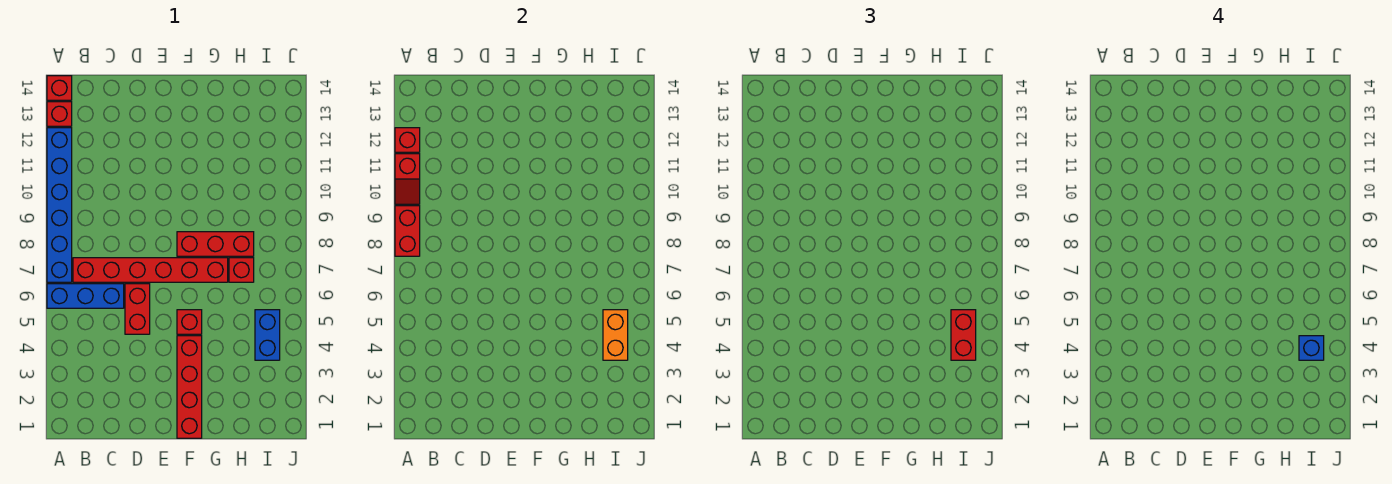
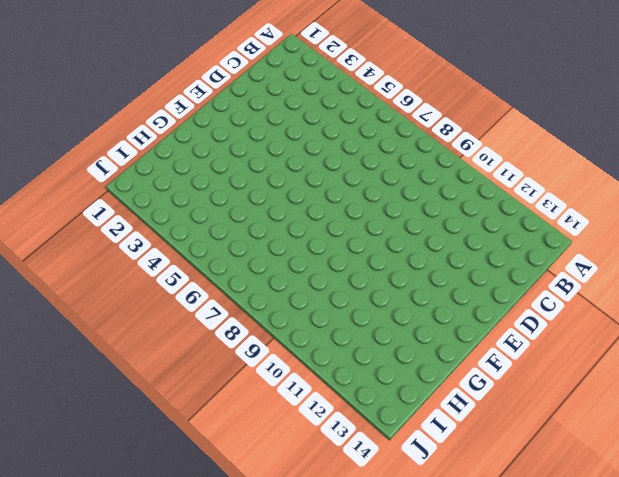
none -> blue 1x3 brick [47,284,124,308]
none -> blue 1x6 brick [47,128,72,282]
none -> red 1x1 brick [47,102,72,126]

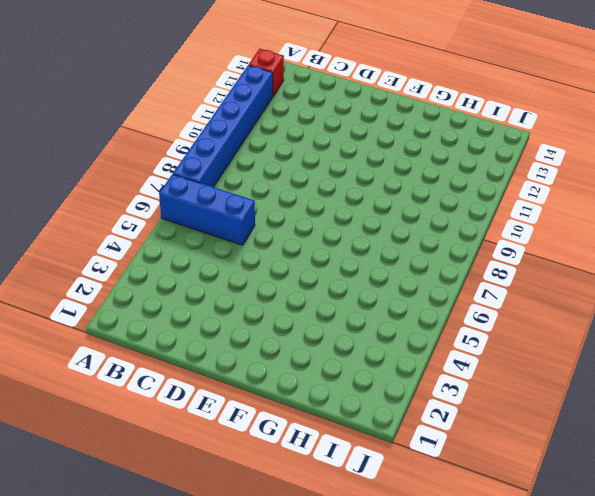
none -> red 1x1 brick [47,76,72,100]
none -> red 1x6 brick [73,258,228,282]
none -> red 1x2 brick [125,284,150,334]

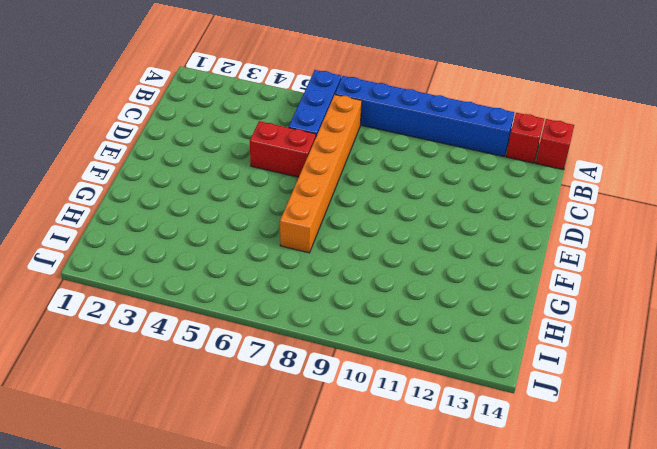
orange 1x6 brick [280,95,362,253] -> red 1x6 brick [73,258,228,282]
none -> red 1x4 brick [177,336,202,438]
none -> red 1x1 brick [177,310,202,334]
none -> red 1x3 brick [177,232,254,256]

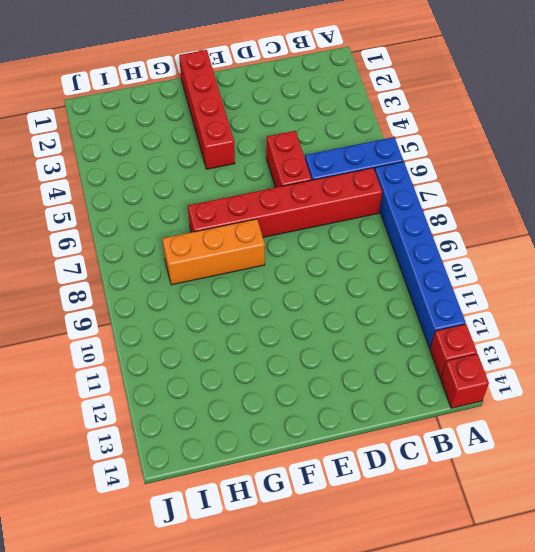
orange 1x3 brick [162,219,265,285] -> red 1x3 brick [177,232,254,256]
none -> red 1x1 brick [177,310,202,334]
none -> red 1x1 brick [229,258,254,282]
none -> blue 1x2 brick [255,310,280,360]

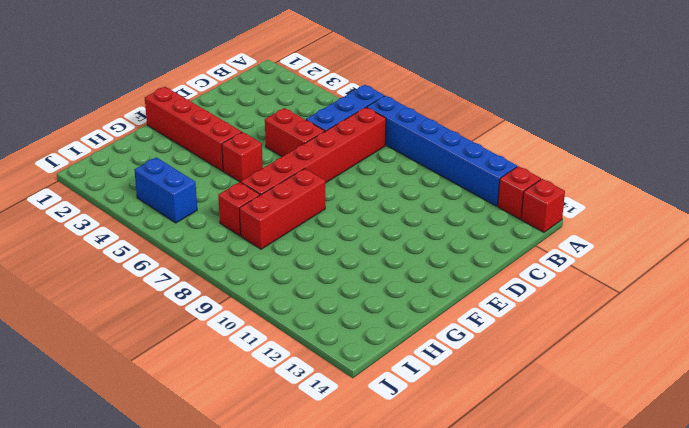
none -> red 1x2 brick [395,206,420,256]
none -> red 1x2 slope [395,154,420,204]
none -> red 1x1 brick [395,128,420,152]

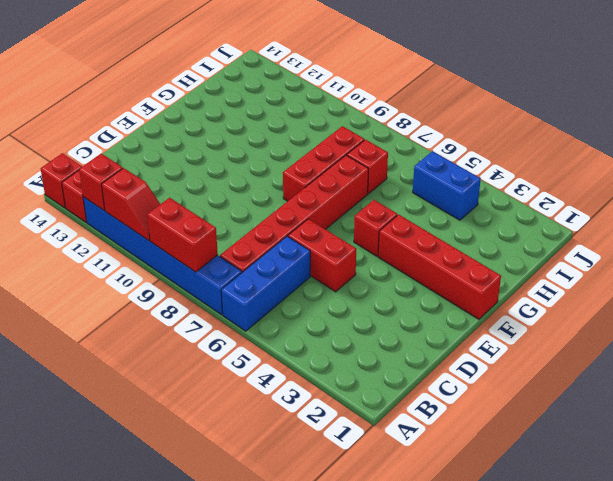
none -> orange 1x2 brick [603,310,628,360]
none -> red 1x2 brick [951,310,976,360]
none -> blue 1x1 brick [1299,336,1324,360]

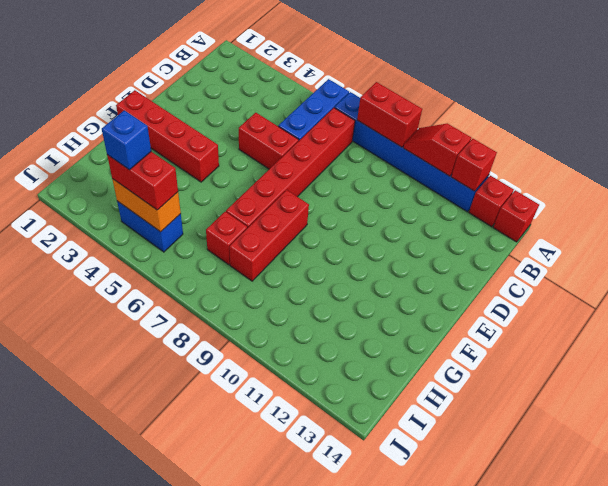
none -> red 1x1 brick [177,310,202,334]

